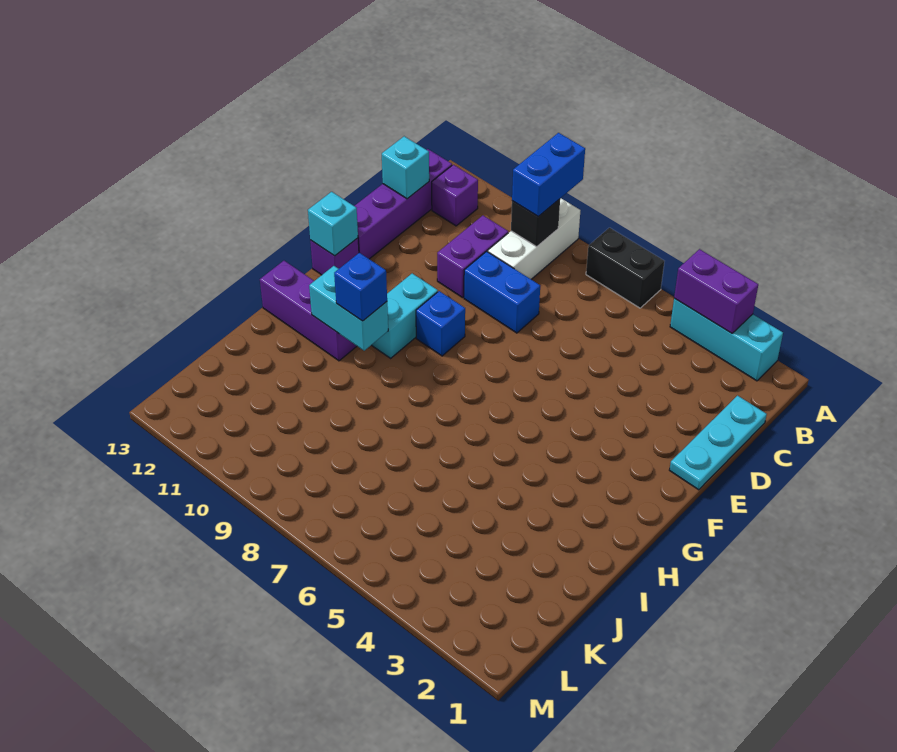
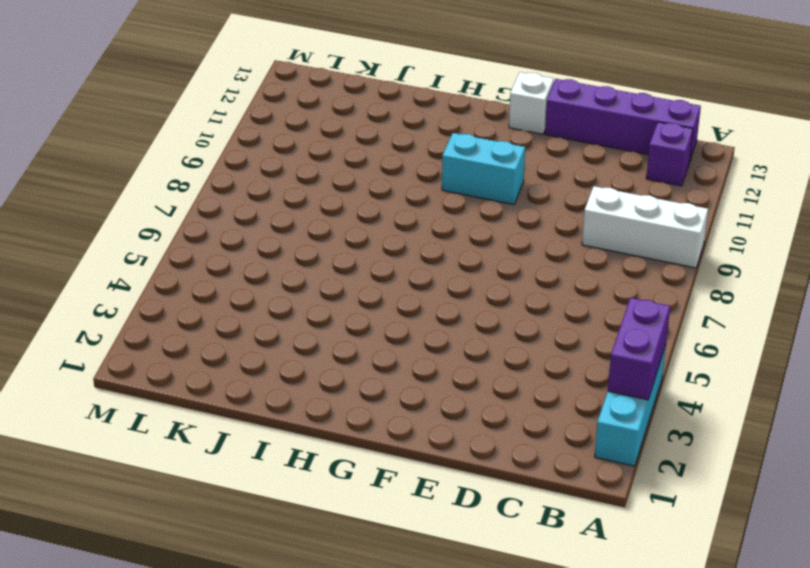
white 1x1 brick [509,72,554,134] -> purple 1x1 brick [310,238,359,275]
none -> black 1x2 brick [586,228,664,308]
none -> cyan 1x3 plate [670,396,767,490]
none -> purple 1x2 brick [437,216,508,298]

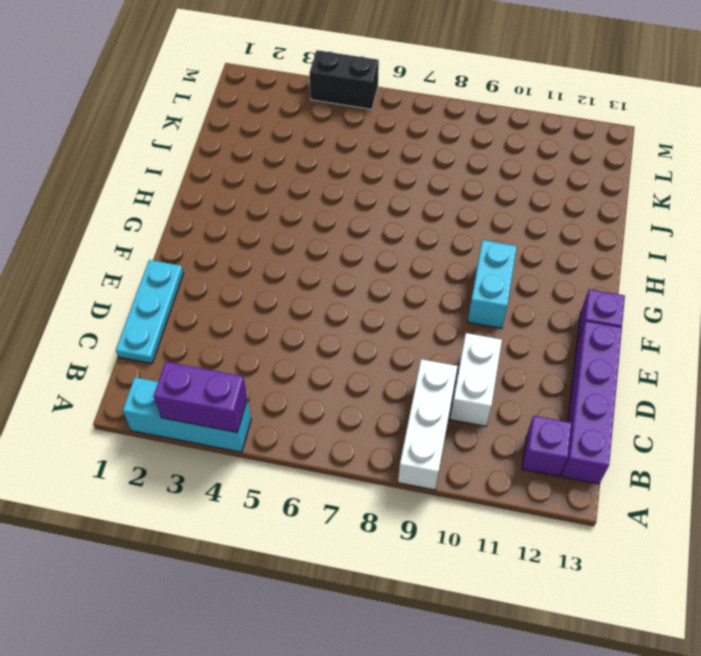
white 1x2 brick [450,333,502,426] -> purple 1x2 brick [437,216,508,298]
black 1x2 brick [309,50,379,109] -> black 1x2 brick moved to [586,228,664,308]
none -> blue 1x2 brick [464,251,540,333]
none -> blue 1x1 brick [416,291,465,356]
none -> purple 1x3 brick [260,261,357,361]

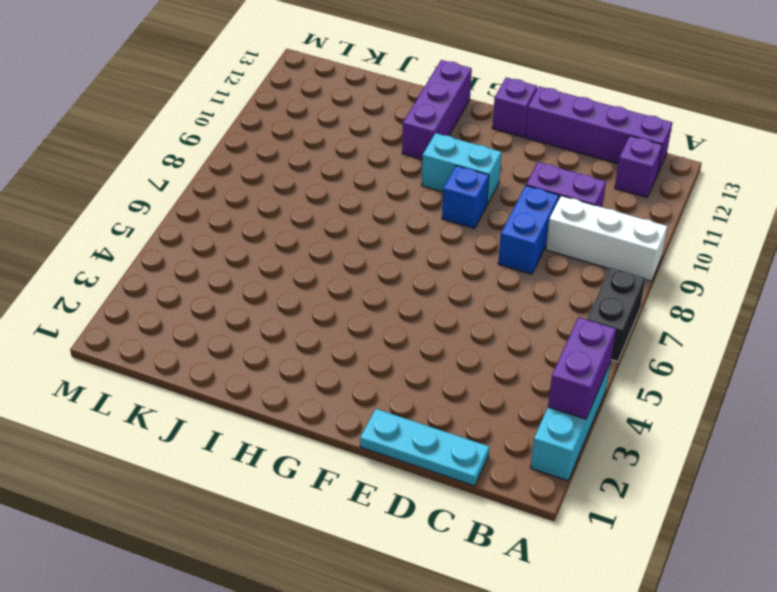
none -> black 1x1 brick [511,199,560,247]
none -> cyan 1x1 brick [382,136,429,199]
none -> cyan 1x1 brick [308,192,358,256]

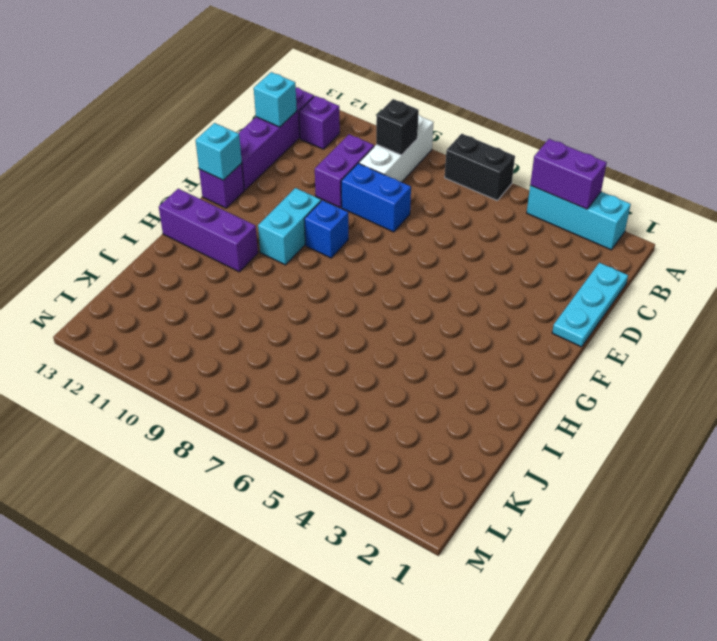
none -> cyan 1x2 brick [309,266,388,351]
none -> blue 1x2 brick [512,133,585,217]
none -> blue 1x1 brick [334,253,387,321]

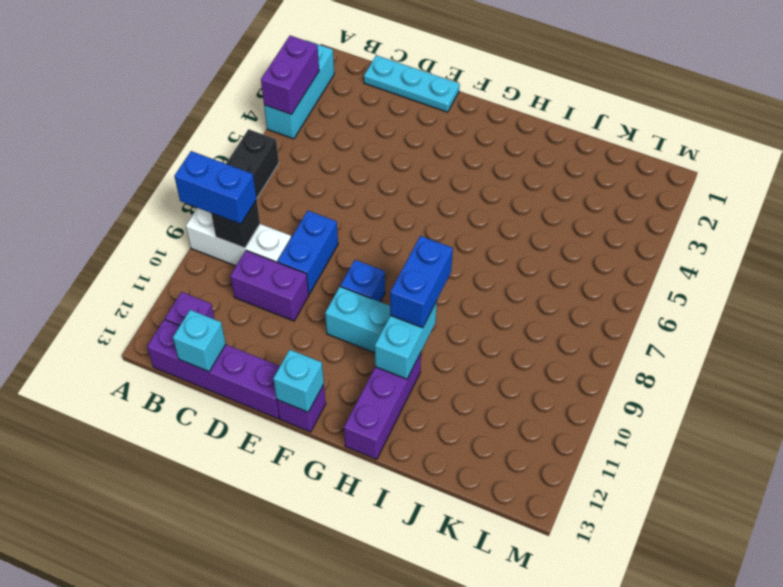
blue 1x2 brick [390,236,453,328] -> blue 1x1 brick [334,253,387,321]

